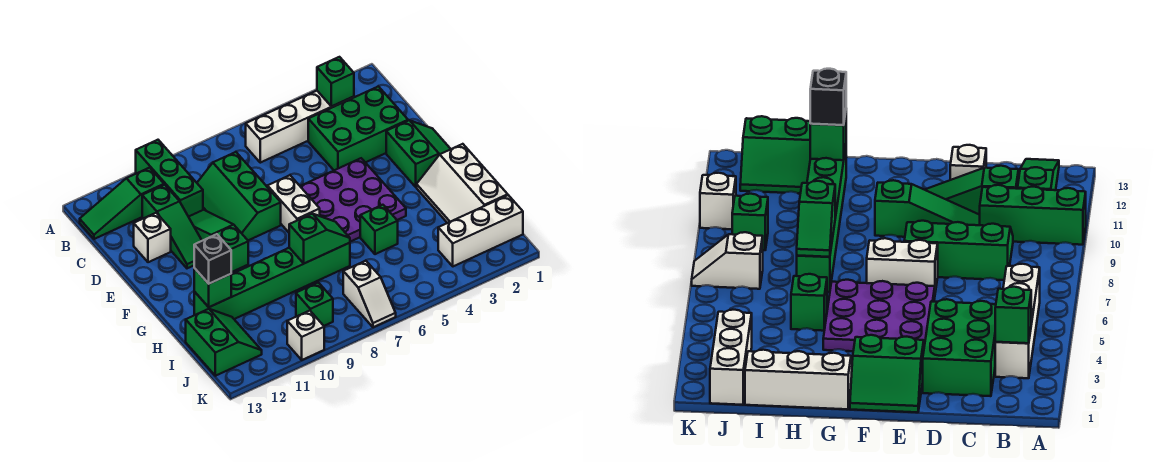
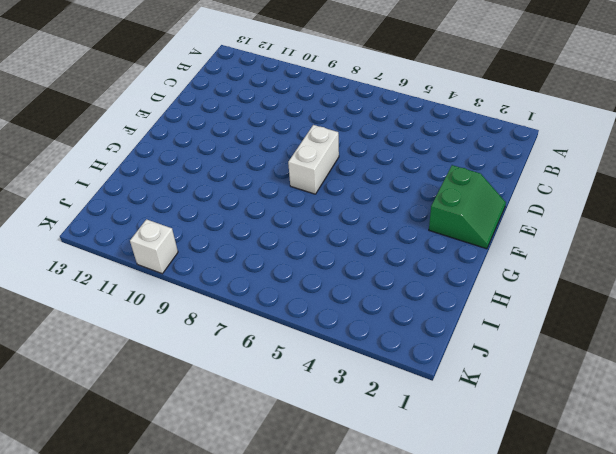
none -> green 1x3 brick [136,140,203,217]
none -> white 1x4 brick [246,91,354,163]
none -> green 1x3 slope [80,168,164,239]

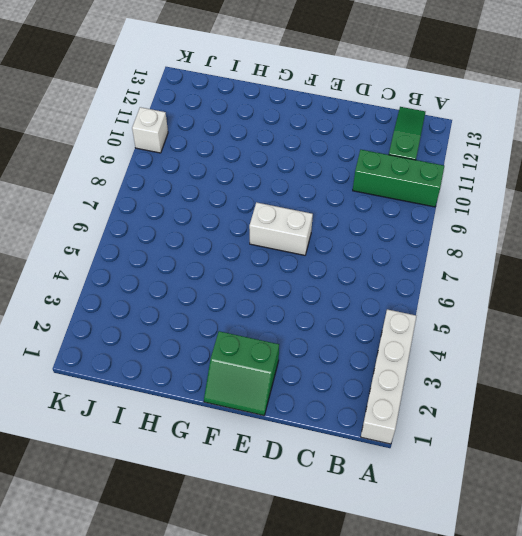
white 1x4 brick [361,309,416,444] -> white 1x4 brick moved to [246,91,354,163]
none -> green 2x3 brick [308,86,408,170]
none -> green 2x3 slope [197,152,281,240]
none -> green 1x3 slope [142,185,202,268]

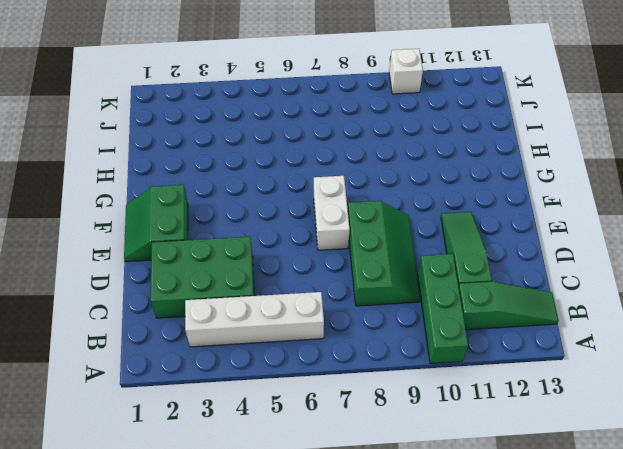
none -> green 1x3 slope [189,210,248,272]
none -> white 1x1 brick [134,213,171,262]
none -> purple 3x3 plate [300,158,406,242]

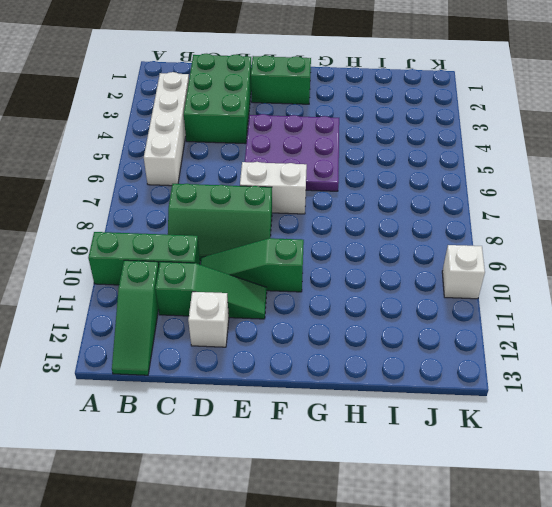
none -> white 2x3 slope [417,144,508,223]
none -> green 1x1 brick [360,205,398,254]
none -> green 1x6 brick [194,243,350,319]

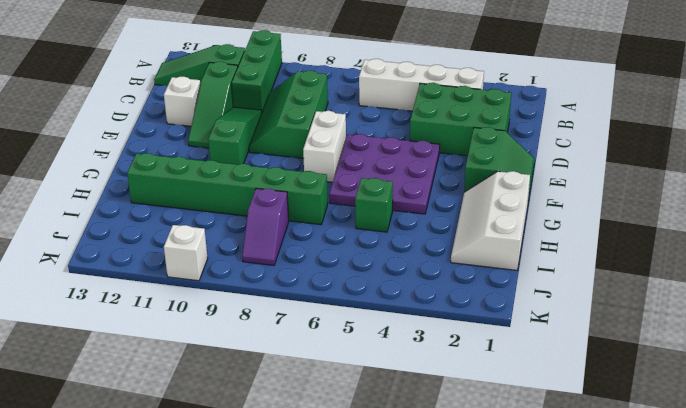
purple 1x2 slope [242,188,289,265] -> none
none -> green 2x2 slope [186,309,262,376]
none -> white 1x3 brick [438,195,523,266]
none -> white 1x2 slope [343,261,396,327]

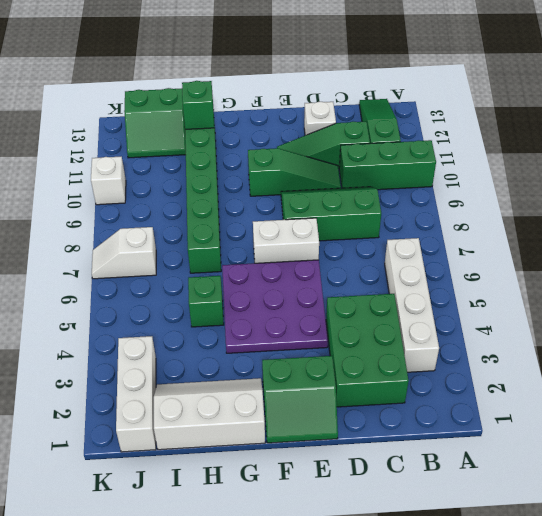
none -> green 1x1 brick [296,283,333,326]
none -> green 1x1 brick [317,57,354,107]
none -> green 1x2 slope [289,214,350,263]

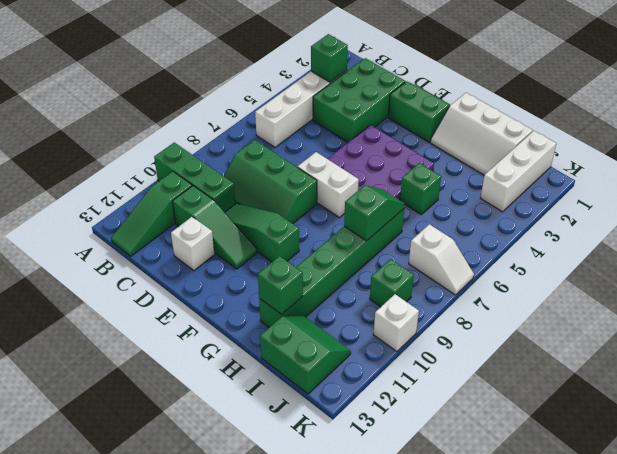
none -> black 1x1 brick [194,234,231,284]

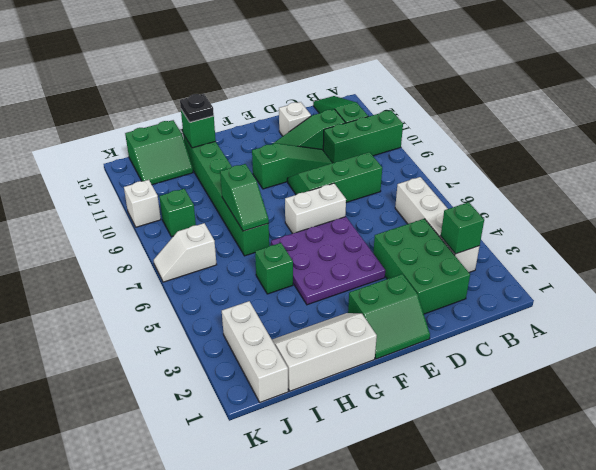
black 1x1 plate [180,94,214,122] -> black 1x1 brick [194,234,231,284]

